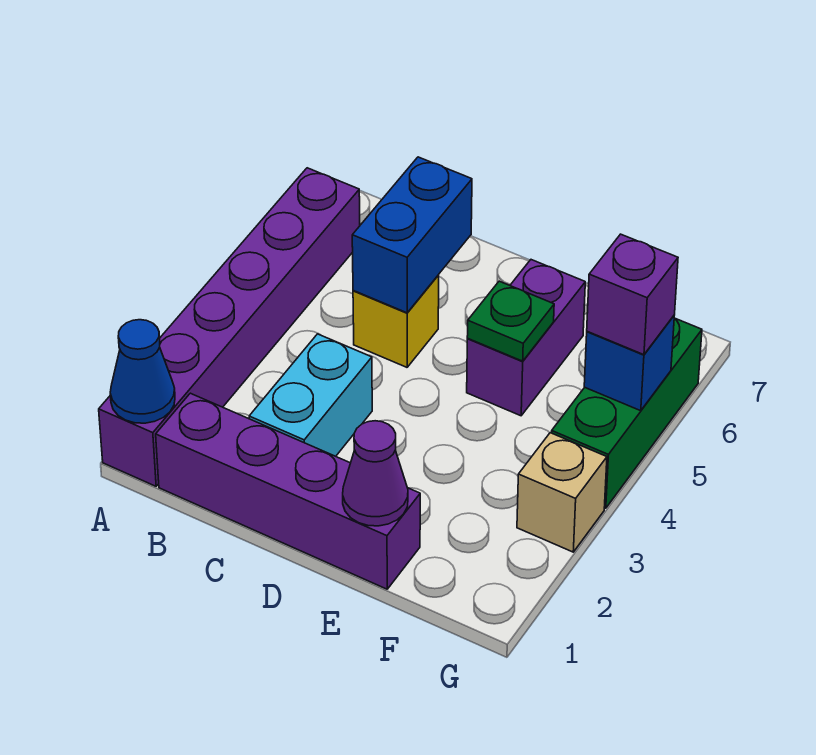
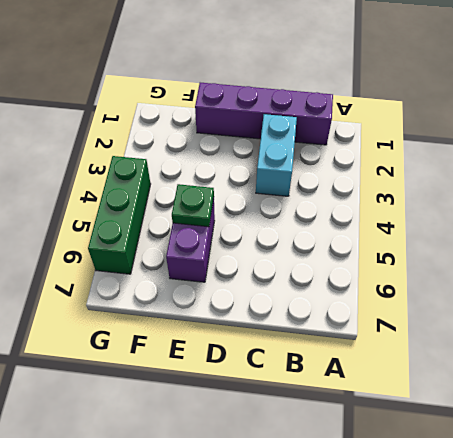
none -> purple 1x6 brick [99,168,360,486]
none -> yellow 1x1 brick [353,275,439,367]
none -> tan 1x1 brick [517,433,607,552]

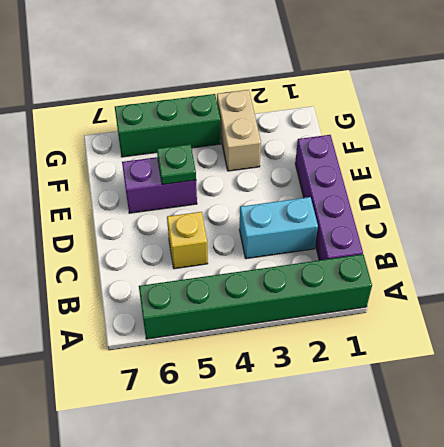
green 1x6 brick [139,254,372,339] -> purple 1x6 brick [99,168,360,486]
tan 1x2 brick [217,90,261,171] -> tan 1x1 brick [517,433,607,552]
none -> blue 1x1 cone [110,320,175,423]
none -> blue 1x2 brick [352,157,472,313]
none -> purple 1x1 cone [343,421,408,526]

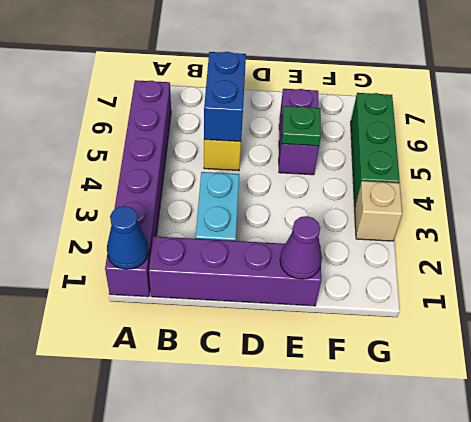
none -> blue 1x1 brick [584,316,674,411]
none -> purple 1x1 brick [587,234,678,355]

